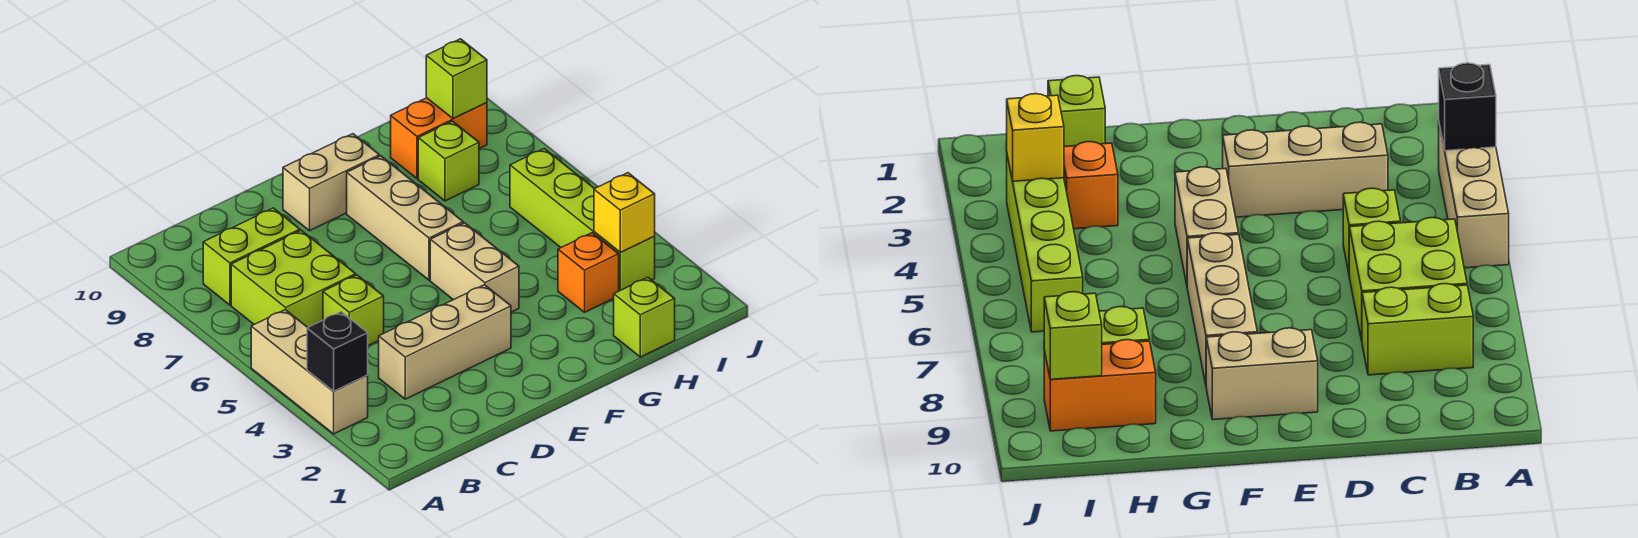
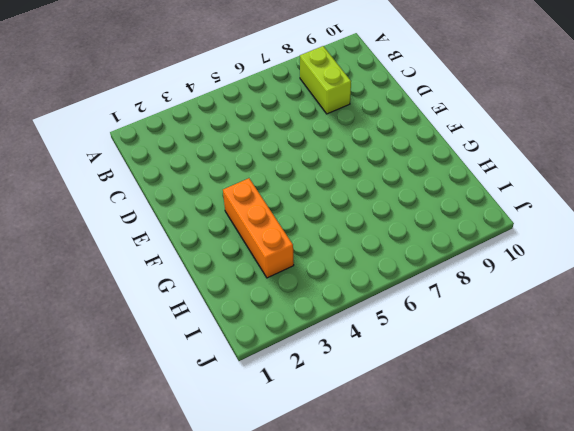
orange 1x3 brick [223,178,294,278] -> orange 1x1 brick [558,233,619,312]
none -> tan 1x3 brick [251,310,368,434]
none -> lime 2x2 brick [231,230,356,327]
none -> tan 1x3 brick [379,285,511,399]

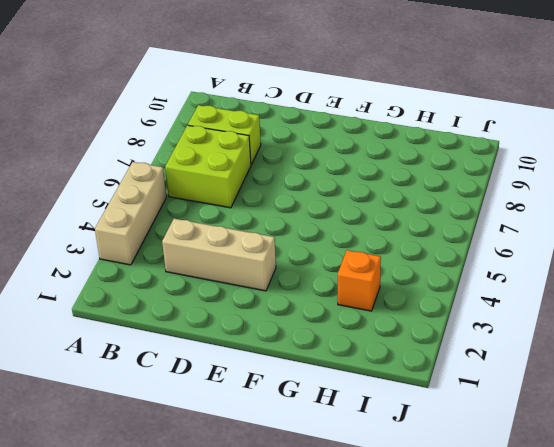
none -> lime 1x1 brick [323,275,384,346]
none -> tan 1x2 brick [283,134,380,231]
none -> tan 1x2 brick [430,223,519,312]

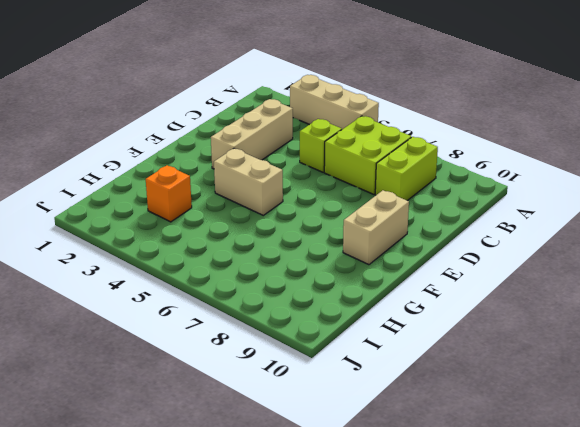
none -> tan 1x3 brick [347,156,463,280]
none -> lime 1x1 brick [614,277,675,357]
none -> lime 1x1 brick [418,121,479,201]

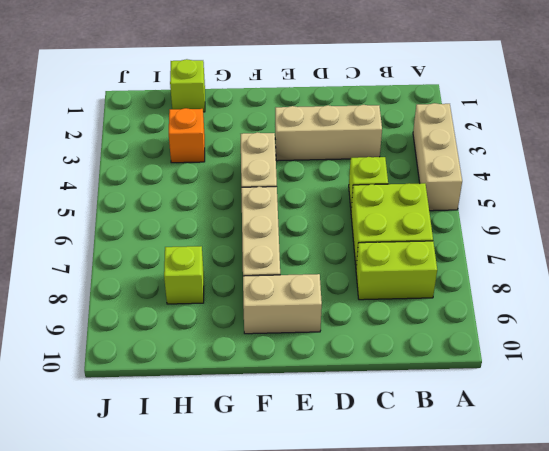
none -> orange 1x2 brick [391,98,487,179]
none -> lime 1x4 brick [510,149,655,291]
none -> black 1x1 brick [307,312,368,391]

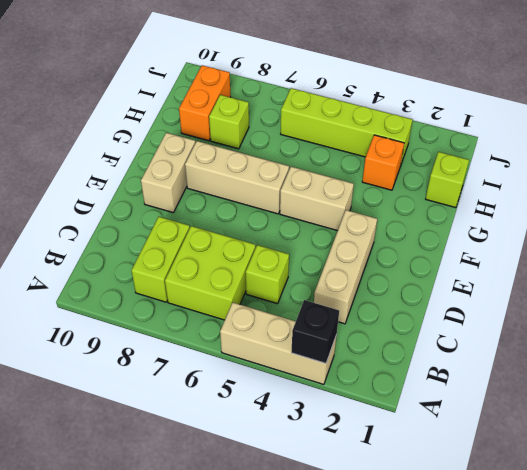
none -> yellow 1x1 brick [594,173,655,253]
none -> lime 1x1 brick [426,39,487,118]

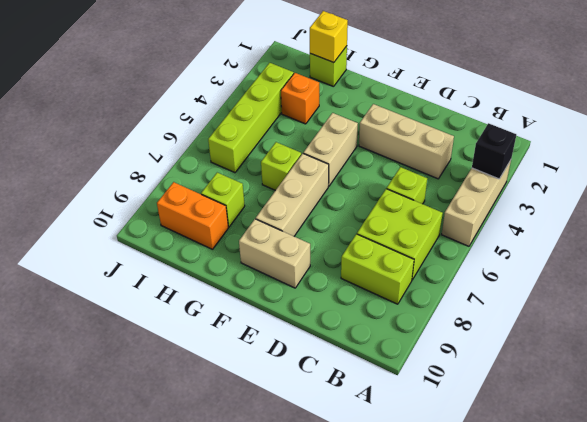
lime 1x1 brick [261,142,301,190] -> lime 1x1 brick moved to [426,39,487,118]
yellow 1x1 brick [310,11,348,63] -> yellow 1x1 brick moved to [594,173,655,253]

